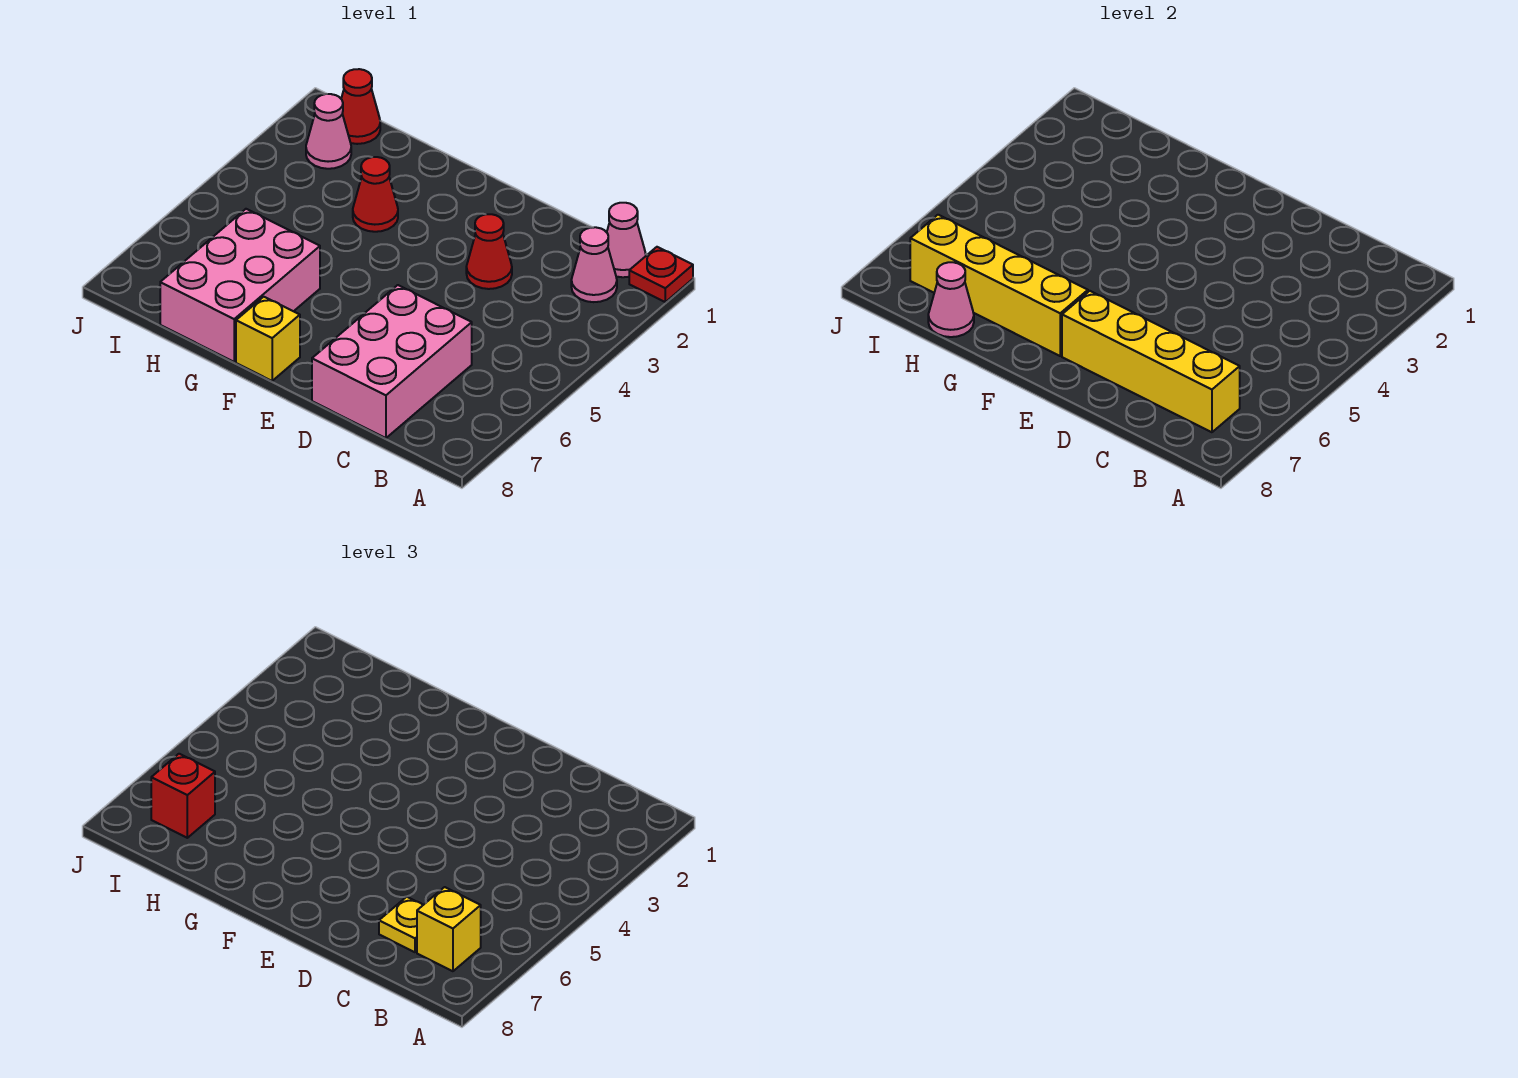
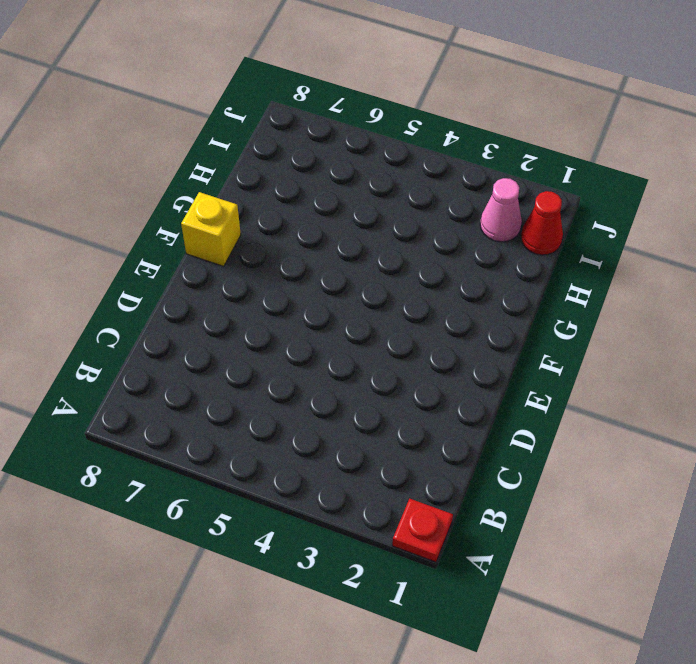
none -> pink 1x1 cone [607,203,646,277]
none -> pink 1x1 cone [571,227,617,302]
none -> pink 2x3 brick [312,285,472,438]

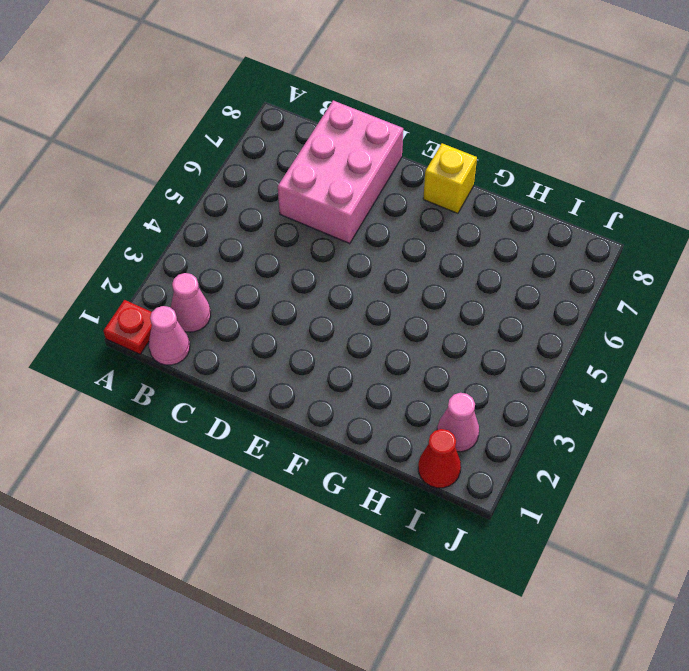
none -> red 1x1 cone [466,214,512,289]
none -> red 1x1 cone [353,157,398,232]
none -> pink 2x3 brick [160,209,320,362]

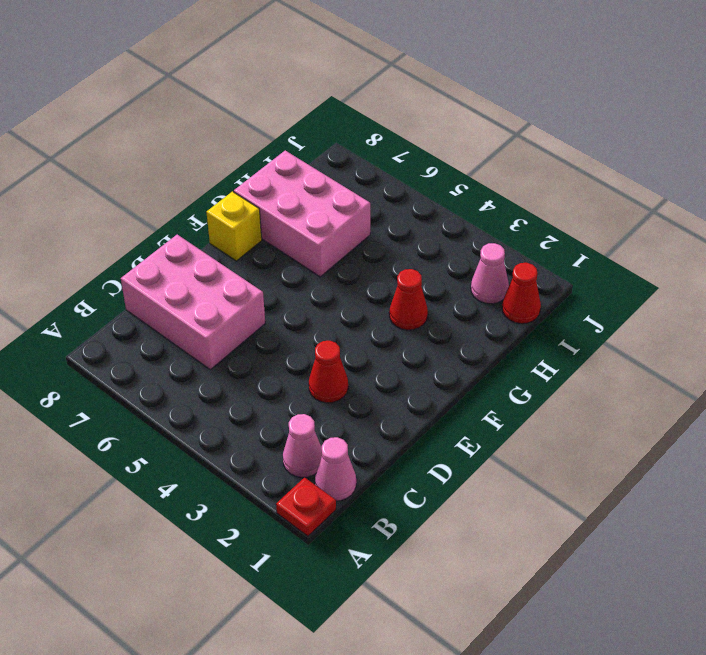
none -> yellow 1x4 brick [1062,291,1240,432]
none -> yellow 1x4 brick [910,215,1088,356]
none -> pink 1x1 cone [928,262,974,337]

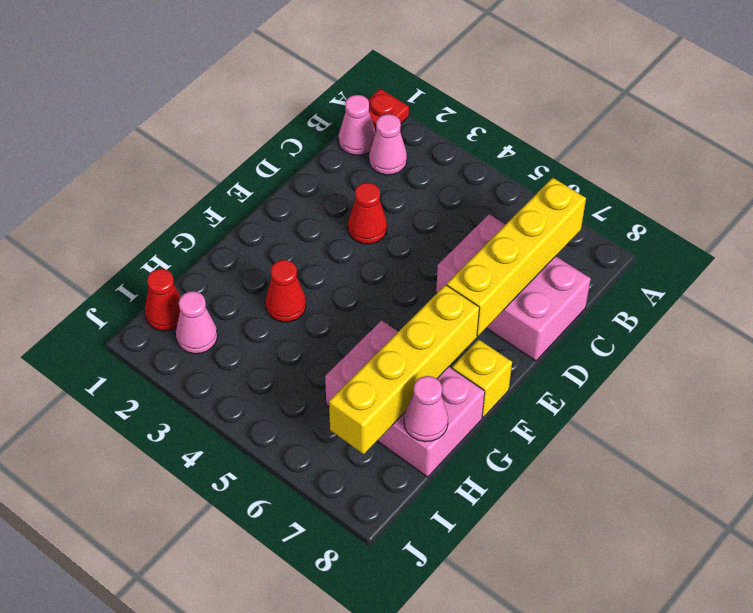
none -> yellow 1x1 brick [417,887,481,971]
none -> yellow 1x1 plate [379,897,423,952]
none -> red 1x1 brick [151,754,215,838]

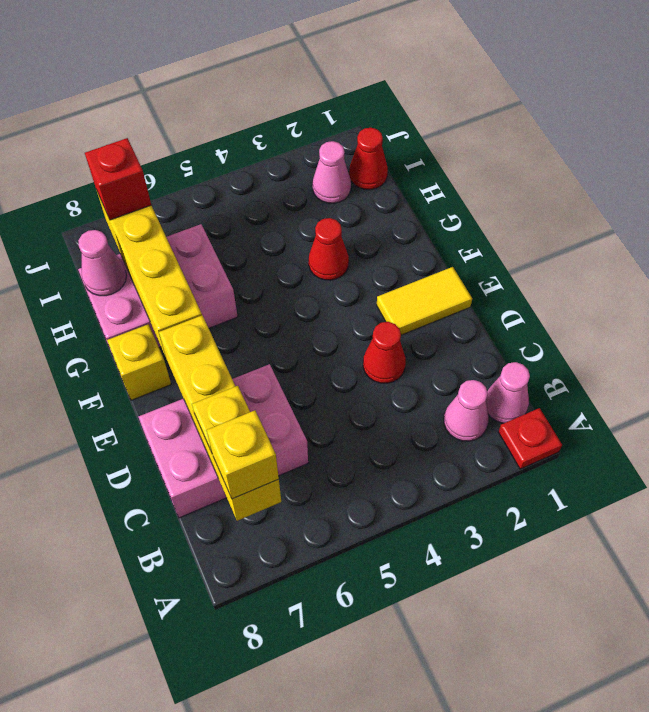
yellow 1x2 tile [377,267,472,335] -> none

